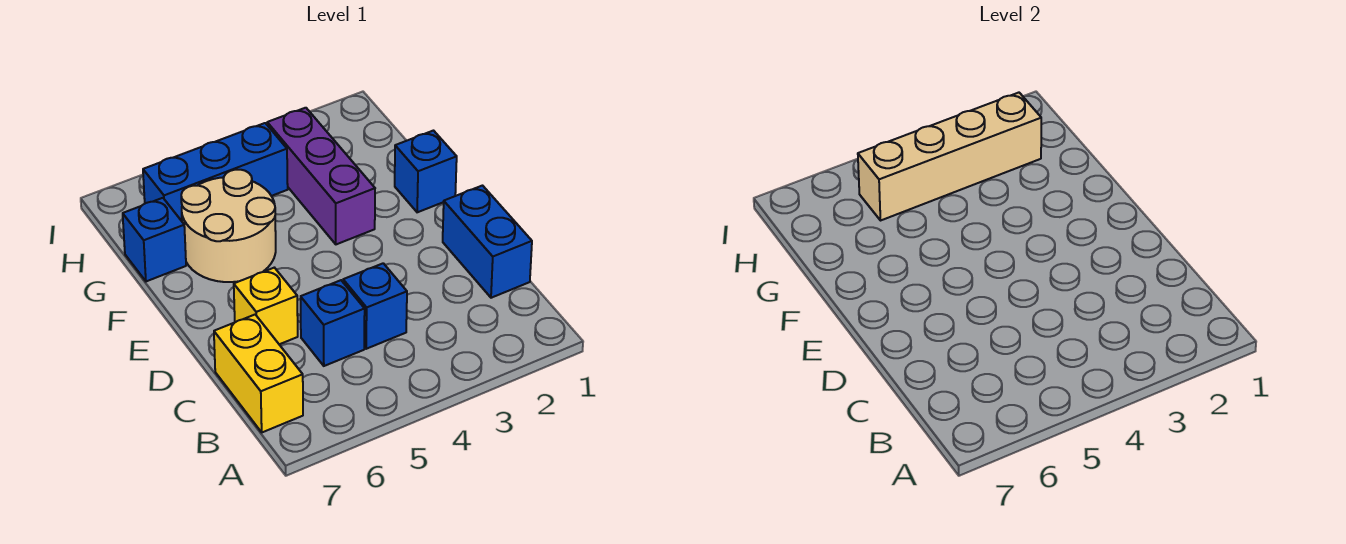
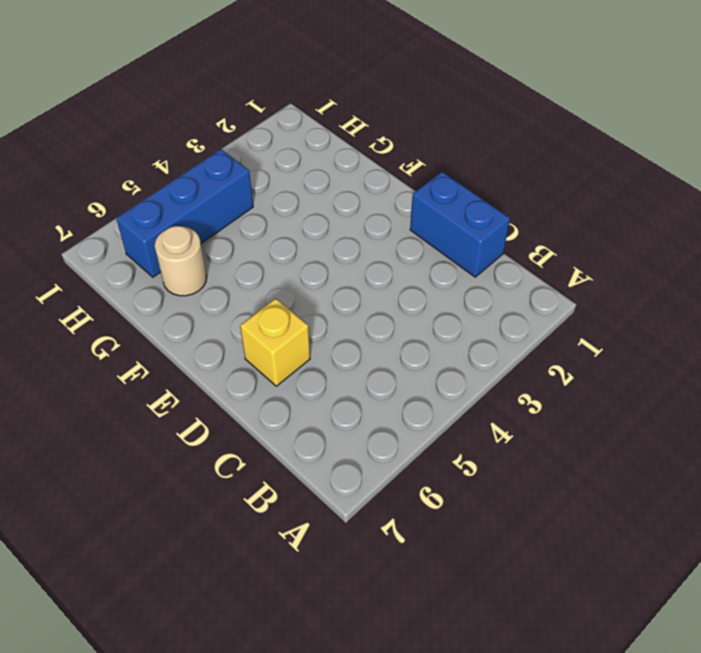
tan 1x1 round brick [155,226,207,296] -> tan 2x2 round brick [181,170,276,282]
none -> yellow 1x2 brick [214,315,303,432]
none -> blue 1x1 brick [343,263,407,349]

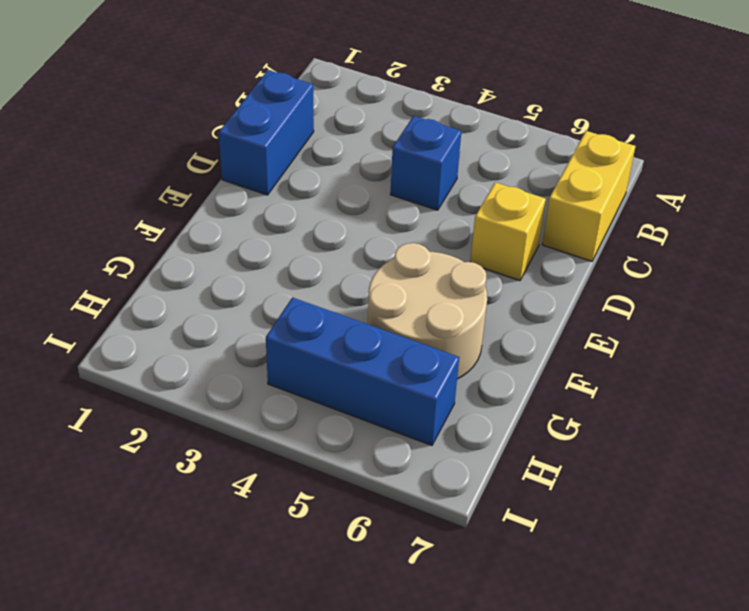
none -> blue 1x1 brick [301,280,365,366]
none -> blue 1x1 brick [395,131,457,212]

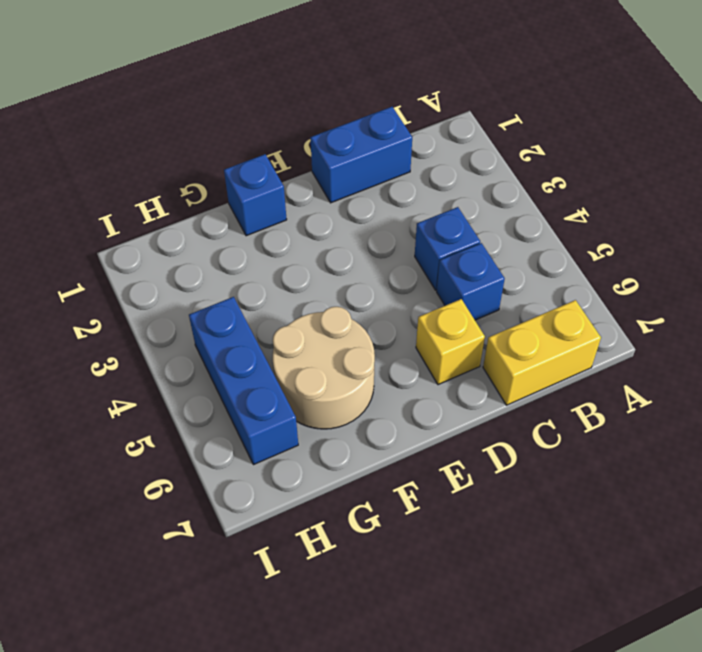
none -> purple 1x3 brick [267,108,375,244]
none -> blue 1x1 brick [123,198,186,281]

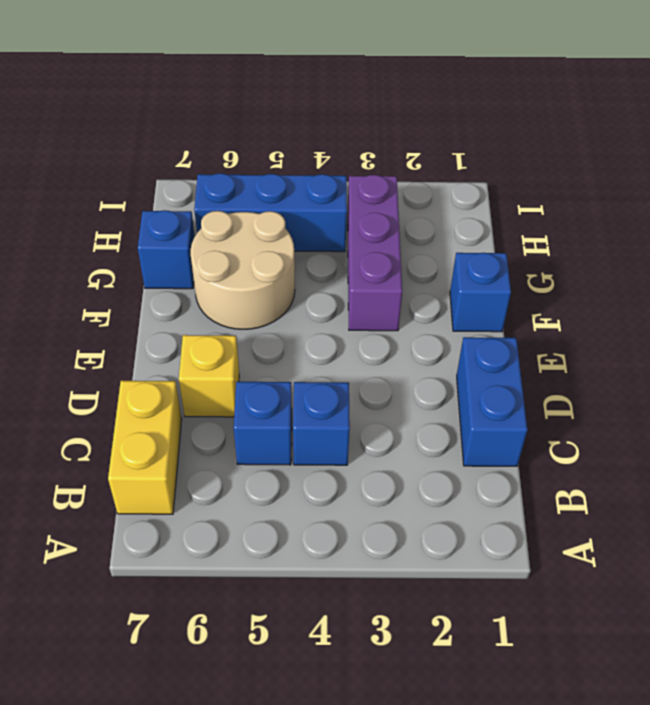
none -> tan 1x4 brick [858,93,1041,220]

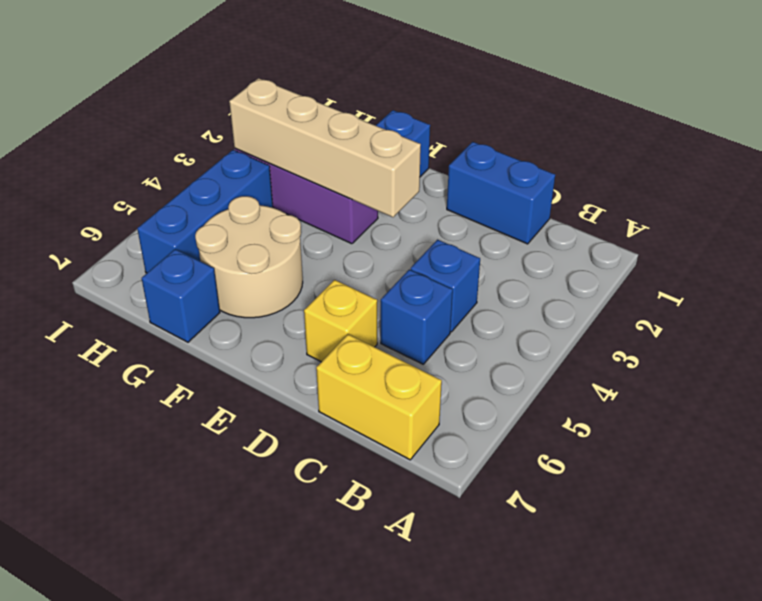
tan 1x4 brick [229,78,421,217] -> tan 1x4 brick turned to [858,93,1041,220]

